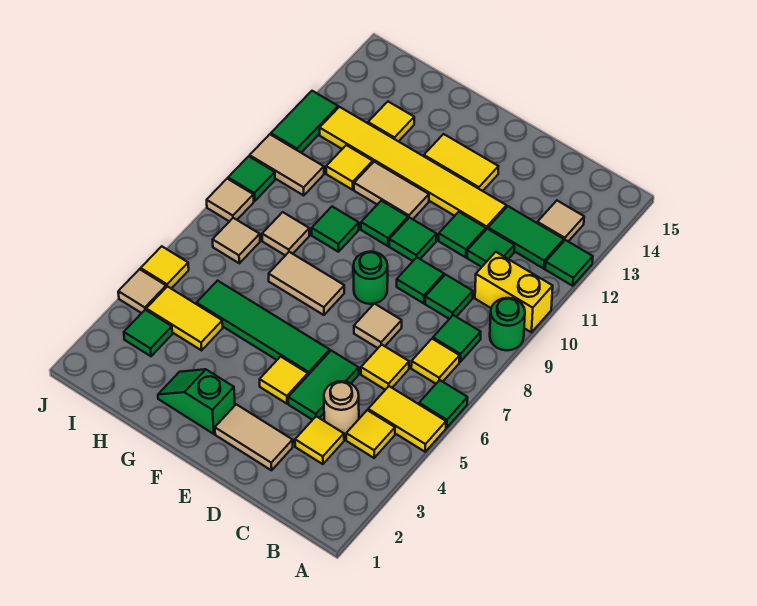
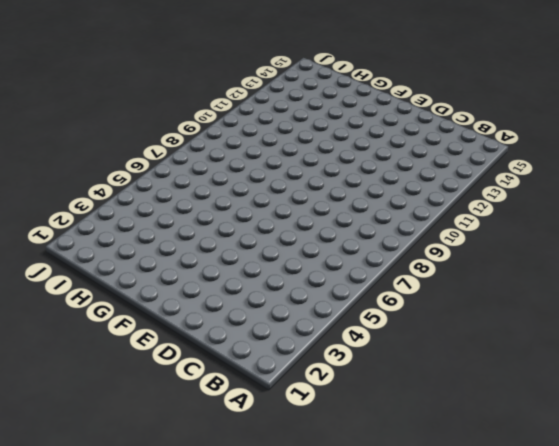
none -> yellow 1x2 tile [368,386,446,452]
none -> green 1x1 tile [419,380,468,428]
none -> green 1x1 round brick [490,298,525,350]
none -> yellow 1x2 brick [475,252,553,332]

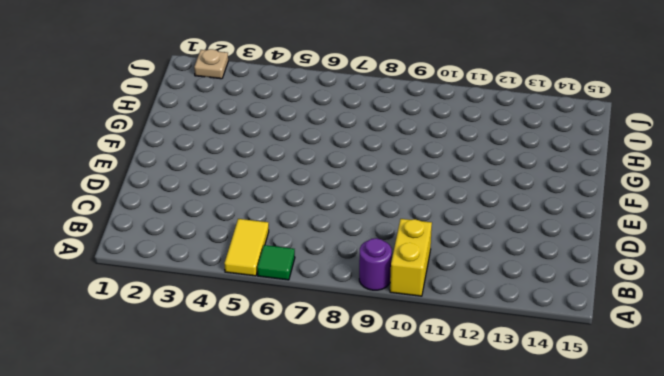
purple 1x1 round brick [359,238,392,290] -> green 1x1 round brick [490,298,525,350]
tan 1x1 plate [194,49,228,79] -> none
none -> green 1x1 tile [545,240,593,286]
none -> yellow 1x1 tile [346,410,395,458]
none -> yellow 1x1 tile [411,339,460,384]
none -> green 1x1 tile [433,315,481,362]

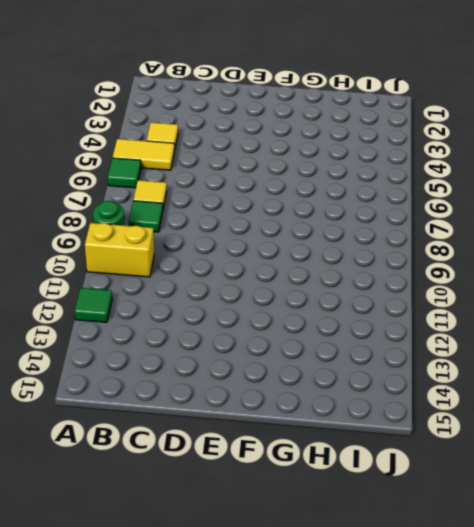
none -> green 1x2 tile [488,206,564,269]
none -> tan 1x1 tile [537,201,584,241]
none -> yellow 1x1 tile [295,416,344,464]
none -> tan 1x1 round brick [324,381,359,434]

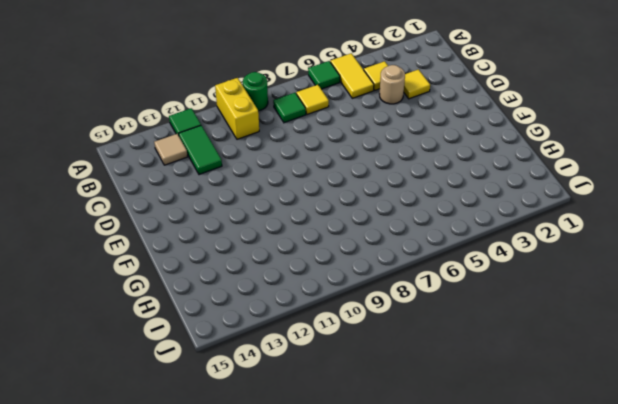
none -> yellow 1x1 tile [361,344,409,390]
none -> green 1x1 tile [425,275,473,319]
none -> green 1x1 tile [467,229,514,267]
none -> tan 1x2 tile [215,404,293,470]

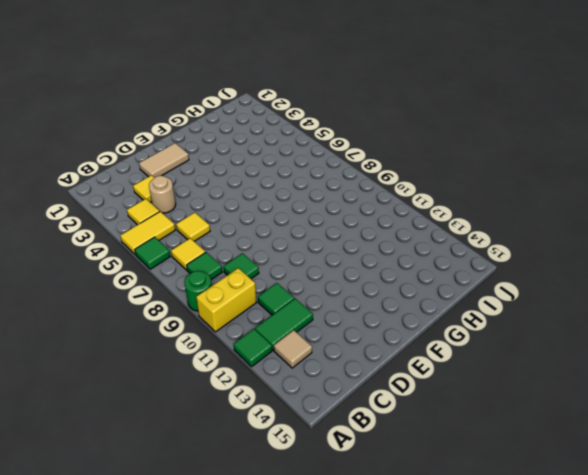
none -> green 1x2 tile [288,351,359,420]
none -> tan 1x1 tile [354,304,402,348]
none -> green 1x1 tile [397,258,444,303]
none -> green 1x1 tile [439,212,486,257]

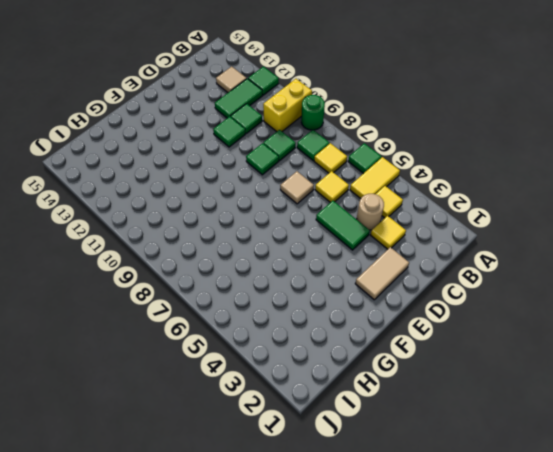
none -> yellow 1x6 tile [320,107,506,229]
none -> yellow 1x1 tile [260,357,308,404]
none -> green 1x4 tile [197,281,330,375]
none -> green 1x1 round brick [353,252,388,304]

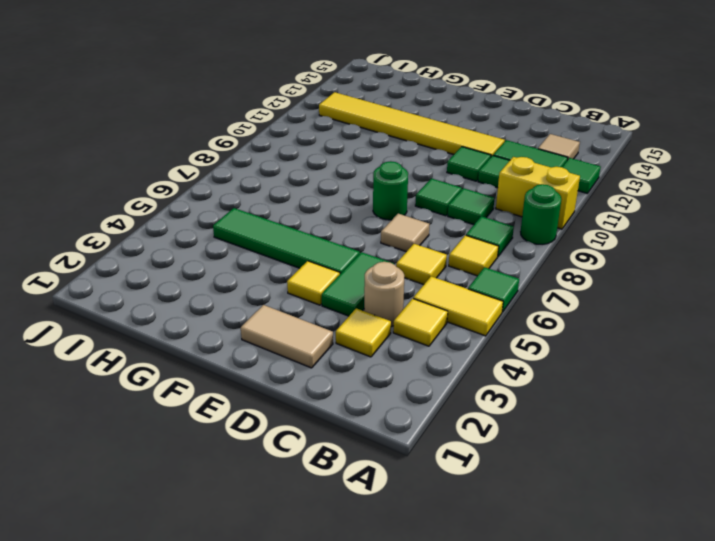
none -> green 1x1 tile [389,218,436,261]
none -> yellow 1x2 tile [424,134,498,191]
none -> green 1x2 slope [158,369,235,434]
none -> tan 1x2 tile [269,252,344,315]

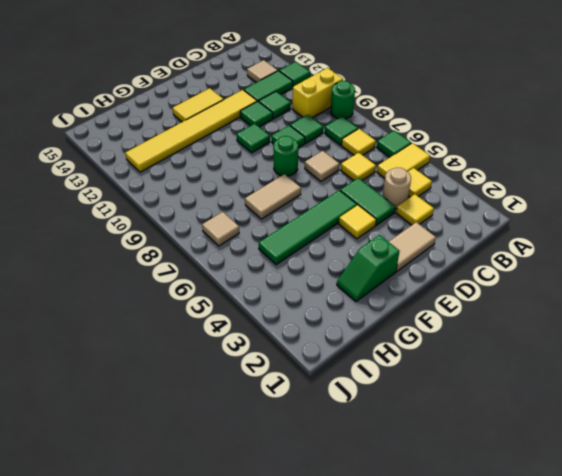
none -> green 1x1 tile [361,201,408,246]
none -> tan 1x2 tile [354,162,429,219]
none -> green 1x1 tile [312,207,359,252]
none -> yellow 1x2 tile [146,286,223,350]

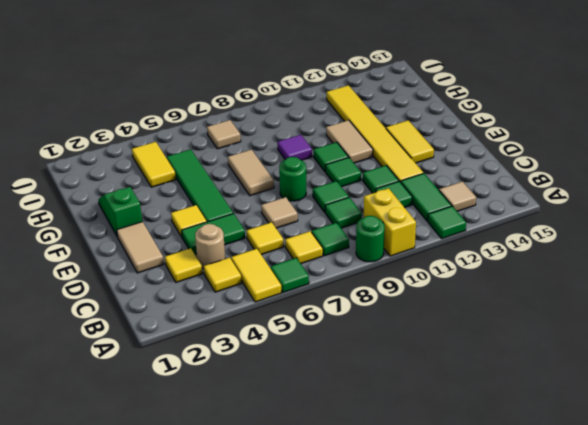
purple 1x1 tile [278,135,312,160] -> green 1x1 tile [312,207,359,252]
none -> tan 1x1 tile [262,212,309,255]
none -> yellow 1x1 tile [326,145,373,190]
none -> yellow 1x1 tile [368,102,414,142]
none -> green 1x1 tile [124,310,172,356]

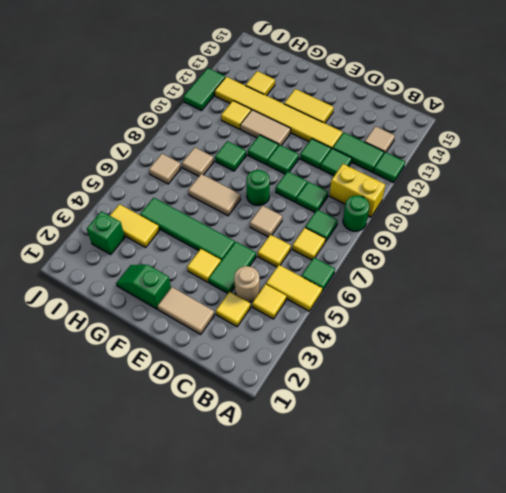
green 1x1 brick [87,211,125,254] -> green 1x1 tile [124,310,172,356]
none -> tan 1x2 tile [250,134,324,196]
none -> tan 1x1 tile [118,269,166,313]
none -> yellow 1x1 tile [141,246,189,288]
none -> tan 1x1 tile [207,179,254,221]

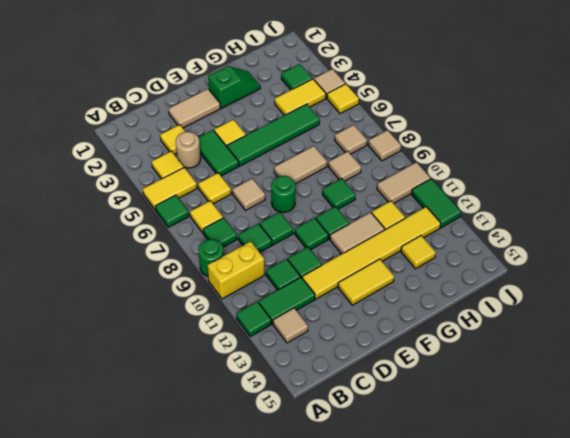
none -> green 1x1 tile [228,156,275,201]

